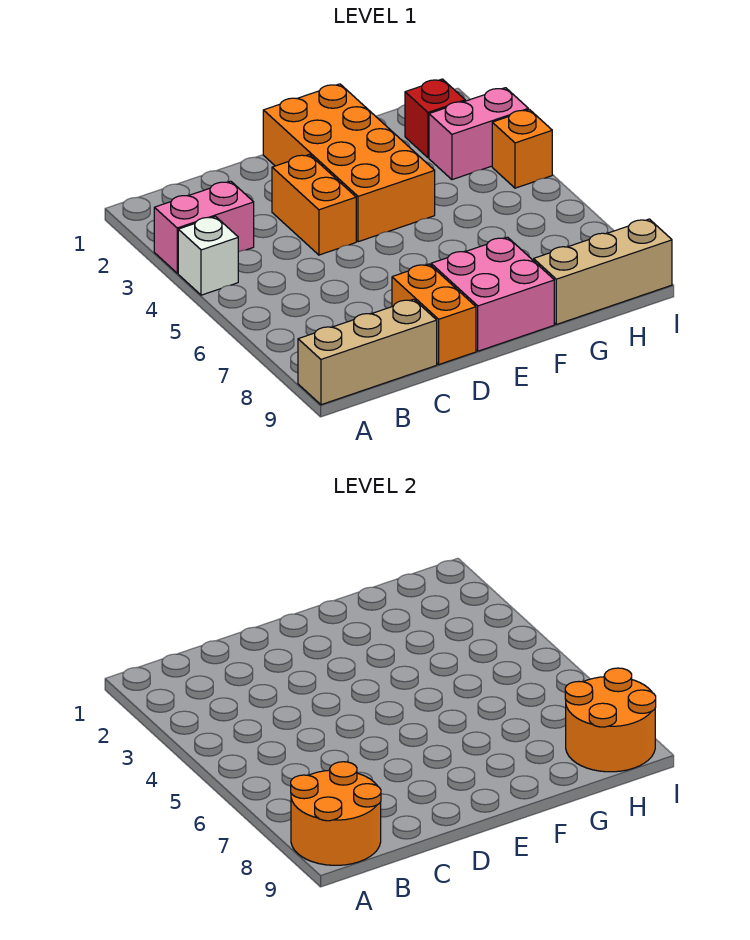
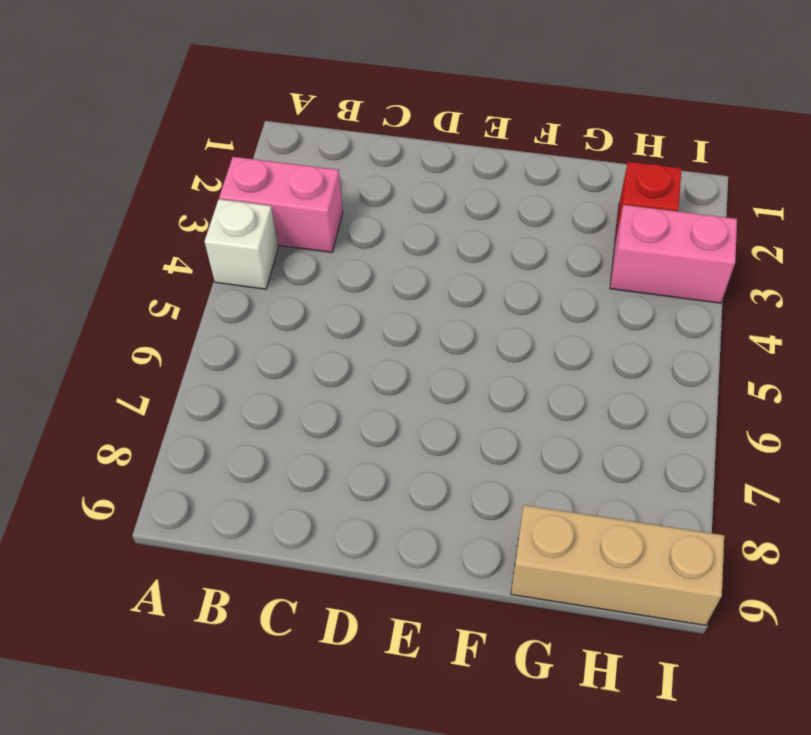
none -> tan 1x3 brick [298,299,437,405]
none -> orange 1x2 brick [272,154,356,255]
none -> orange 1x2 brick [392,264,476,364]

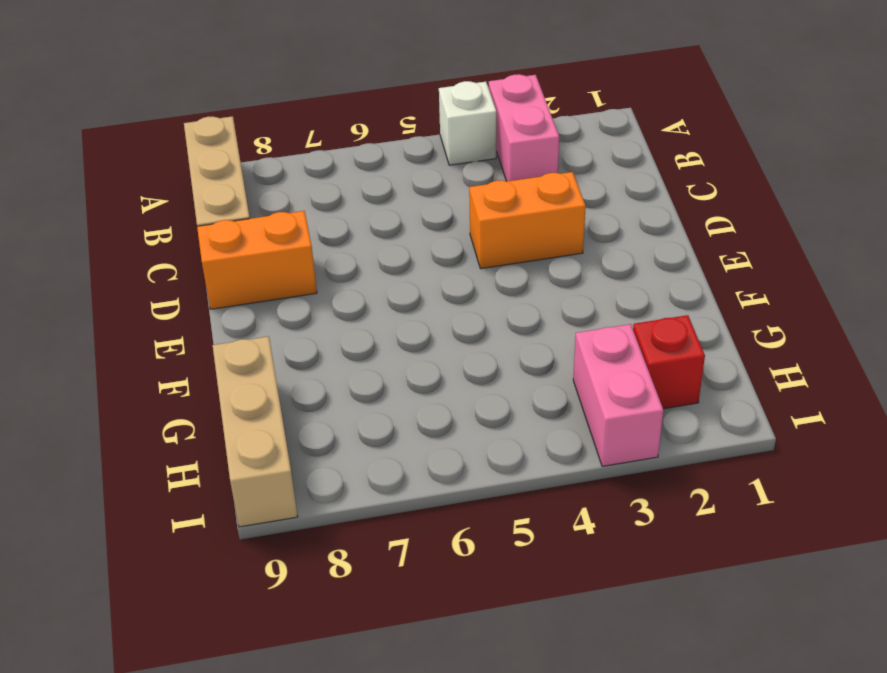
none -> orange 2x4 brick [263,84,435,242]
none -> pink 2x2 brick [431,237,554,351]
none -> orange 1x1 brick [492,110,552,188]

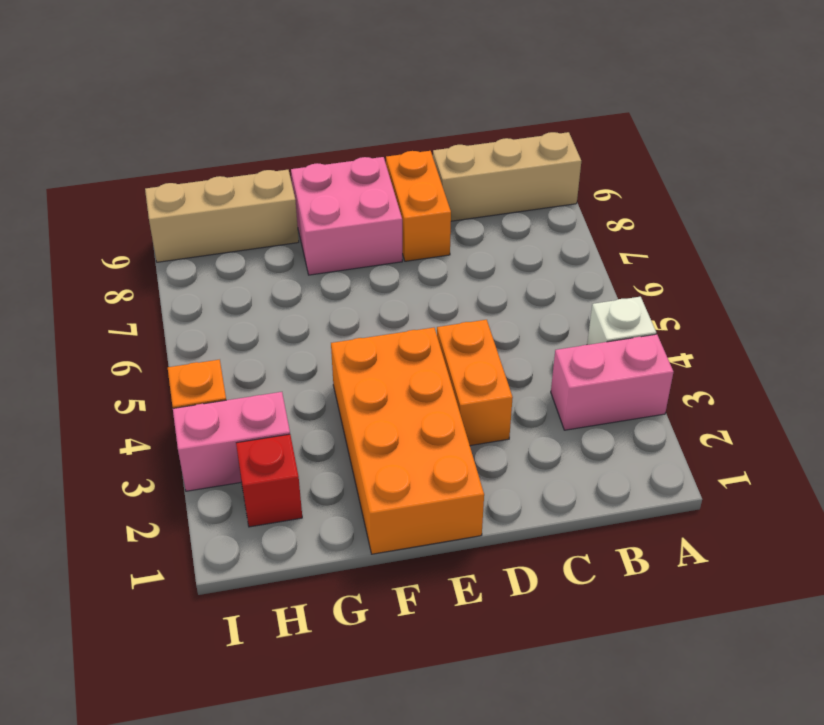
none -> orange 2x2 round brick [291,762,381,865]
none -> orange 2x2 round brick [565,668,656,772]

